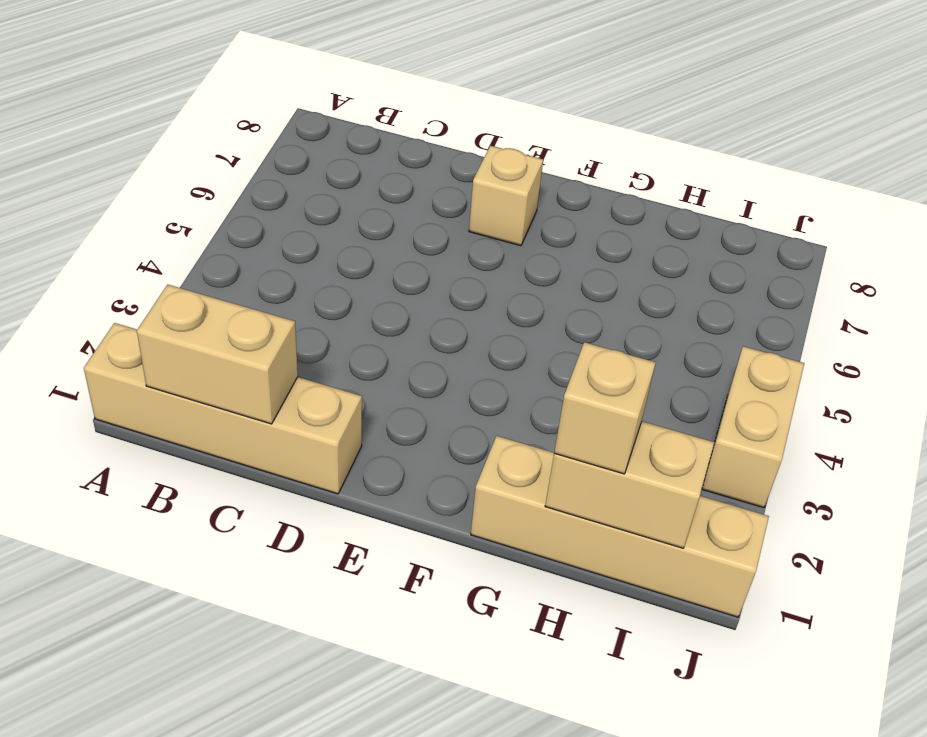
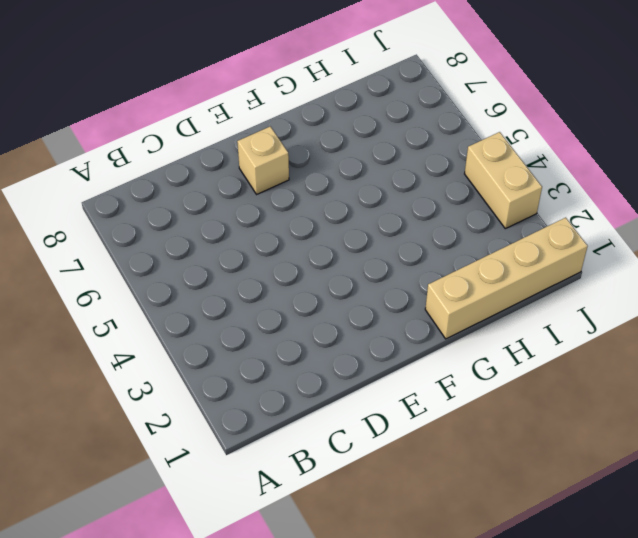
none -> tan 1x4 brick [84,323,362,494]
none -> tan 1x2 brick [137,285,298,424]

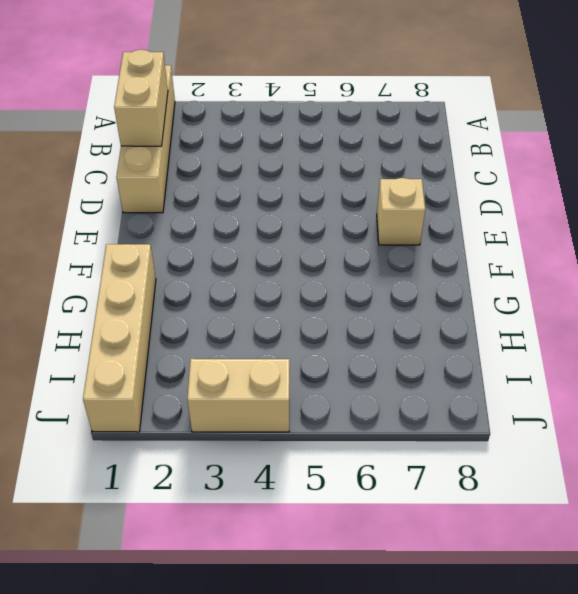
none -> tan 1x2 brick [545,421,715,548]
none -> tan 1x1 brick [554,342,656,474]

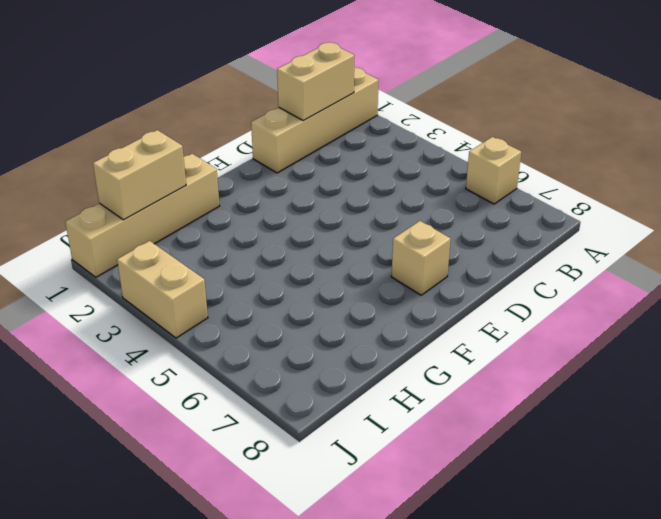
tan 1x1 brick [466,137,521,204] -> tan 1x1 brick moved to [554,342,656,474]

